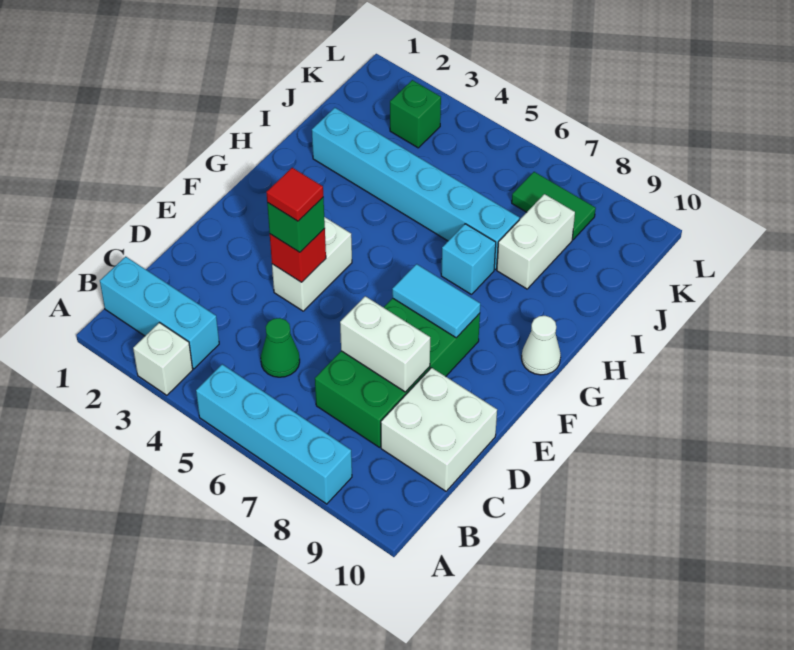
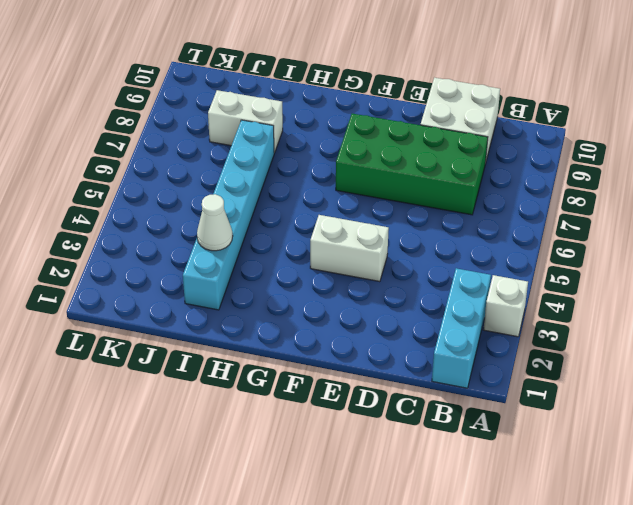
white 1x1 cone [197,194,233,251] -> white 1x1 cone moved to [522,316,561,375]
none -> cyan 1x4 brick [196,364,352,504]
none -> green 1x1 cone [261,318,300,377]
none -> cyan 1x1 brick [441,224,496,295]

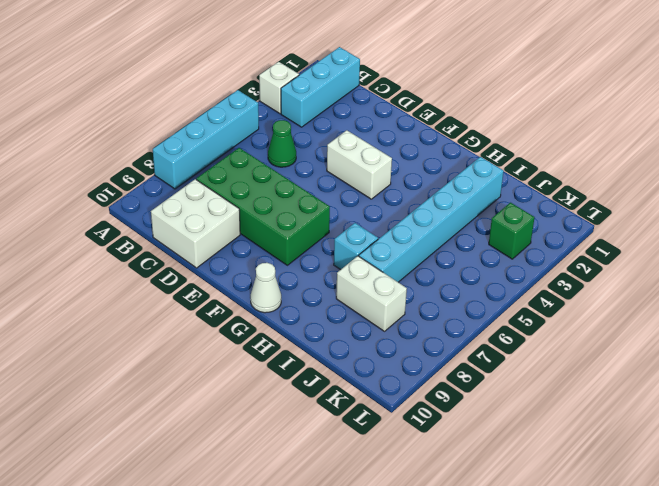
none -> green 1x2 tile [512,172,596,240]
none -> white 1x2 brick [340,296,430,392]
none -> red 1x1 brick [270,228,326,282]

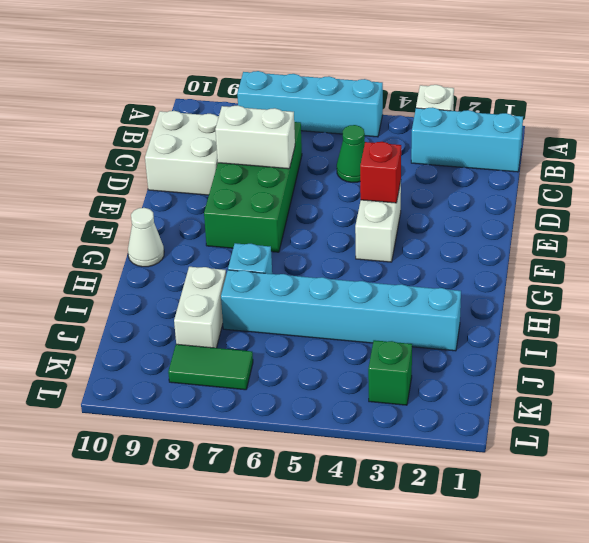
none -> cyan 1x2 tile [392,264,480,338]
none -> green 1x1 brick [267,197,325,252]
none -> red 1x1 tile [266,168,323,221]

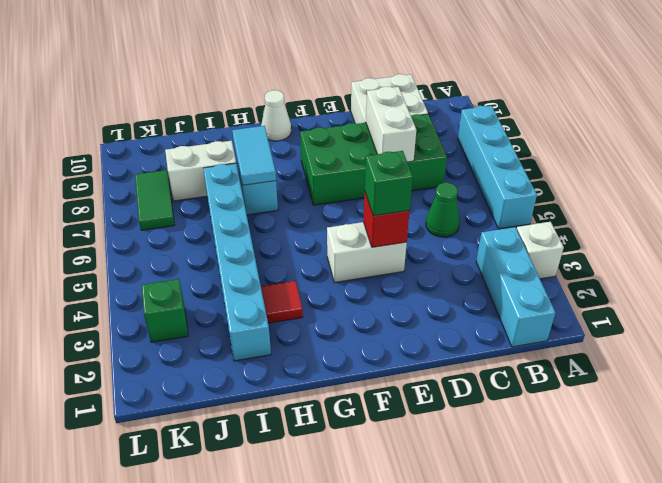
red 1x1 tile [261,281,303,323] -> red 1x1 tile moved to [266,168,323,221]
cyan 1x2 tile [232,126,276,185] -> cyan 1x2 tile moved to [392,264,480,338]

